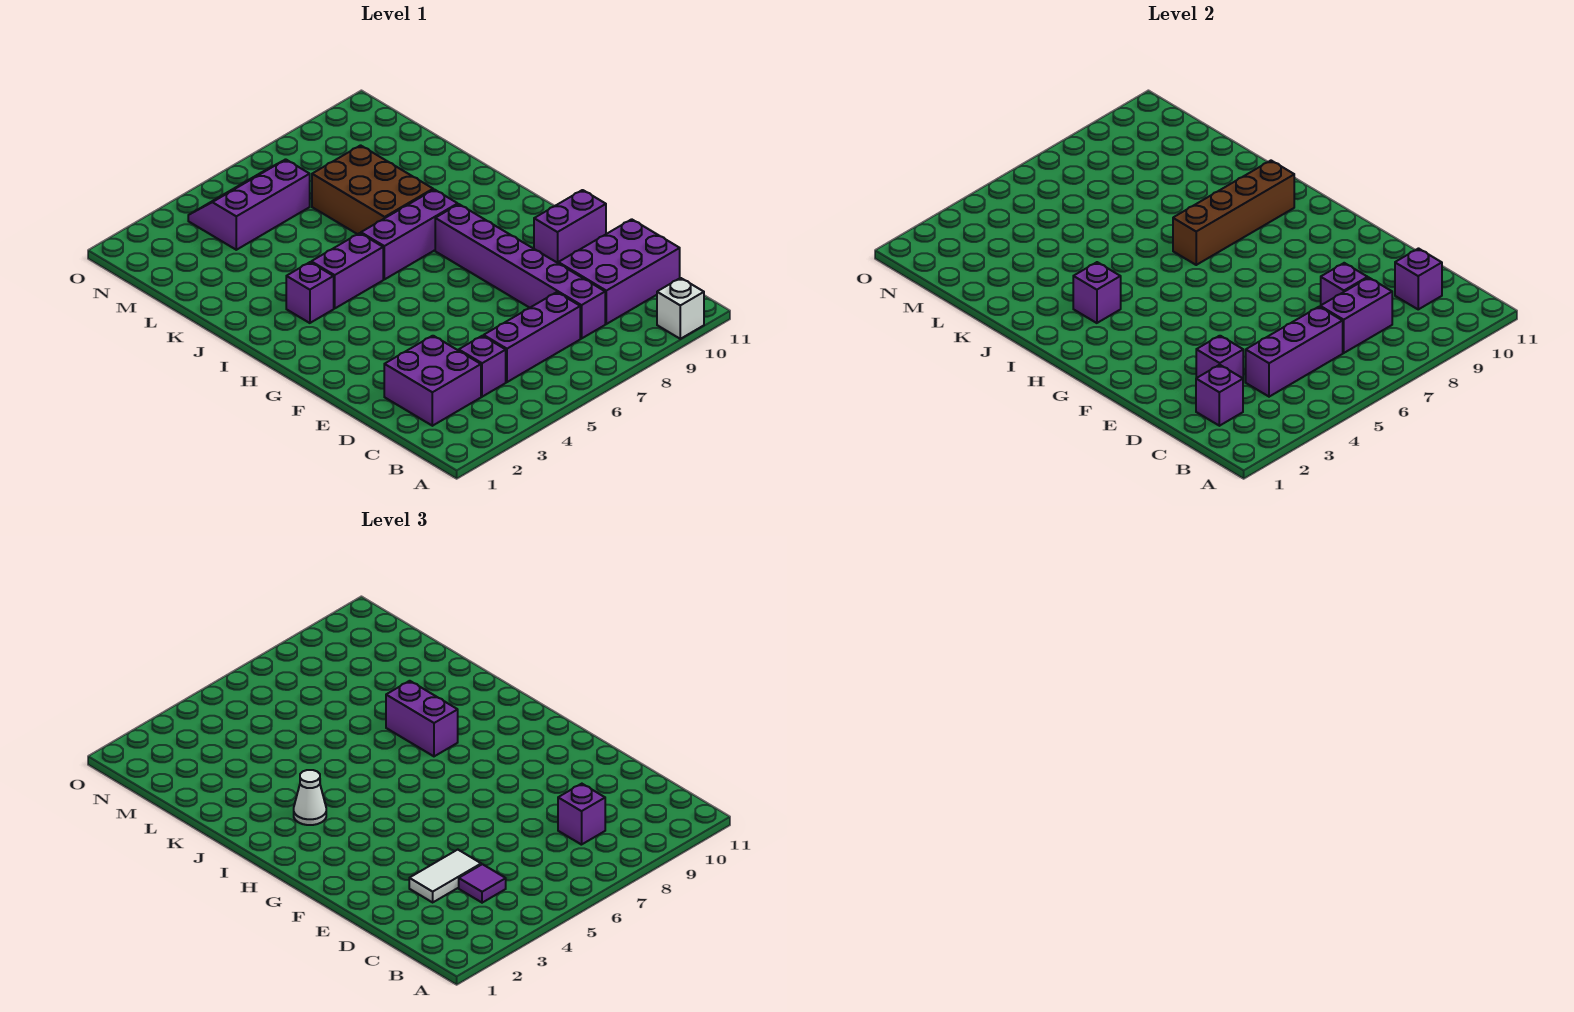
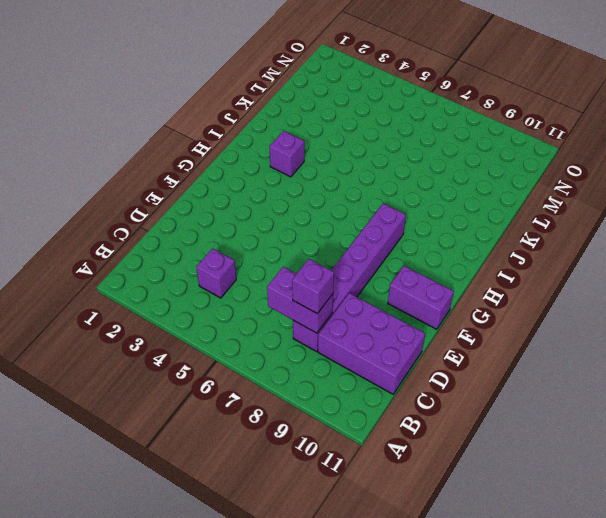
none -> white 1x1 brick [657,278,704,339]
none -> purple 2x2 brick [384,336,481,426]
none -> purple 1x3 brick [484,292,580,382]

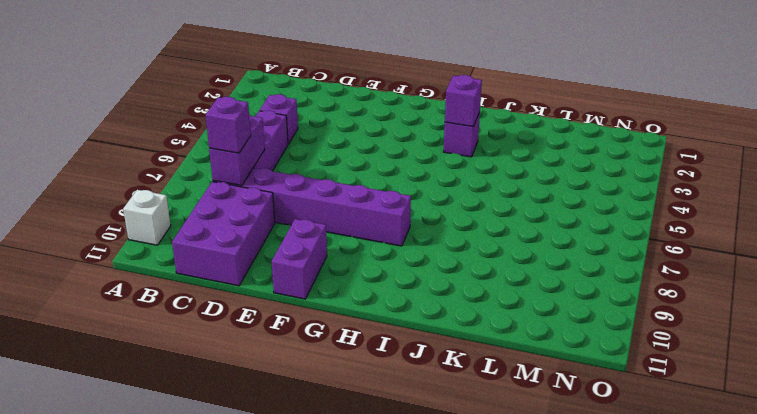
none -> purple 2x2 brick [384,336,481,426]
none -> purple 1x2 brick [311,233,383,308]
none -> purple 1x3 brick [361,189,458,279]

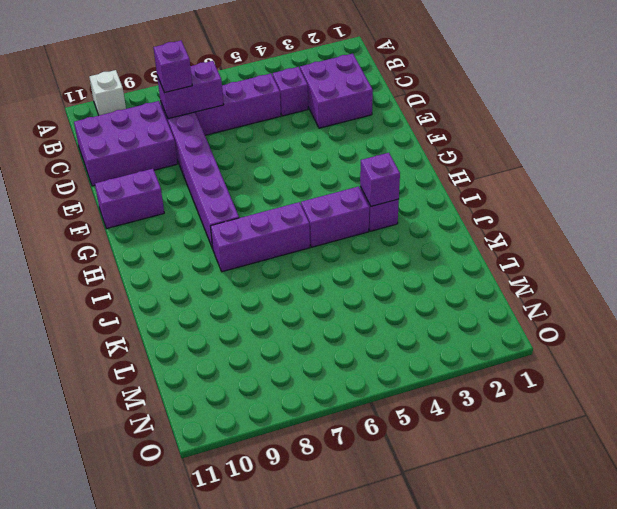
none -> brown 2x3 brick [312,145,433,234]
none -> purple 2x3 slope [188,159,310,250]
none -> purple 1x1 brick [1196,365,1243,426]

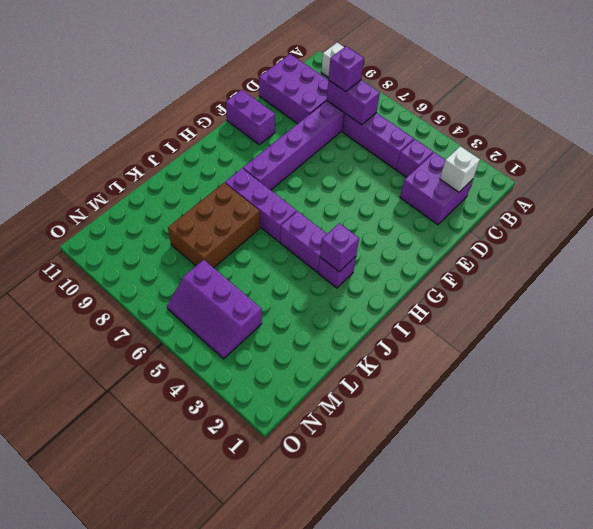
white 1x1 brick [440,146,480,192] -> purple 1x1 brick [1196,365,1243,426]
none -> purple 1x3 brick [1246,307,1343,397]
none -> purple 1x1 brick [1395,249,1442,309]
none -> purple 1x1 brick [1196,336,1243,378]

